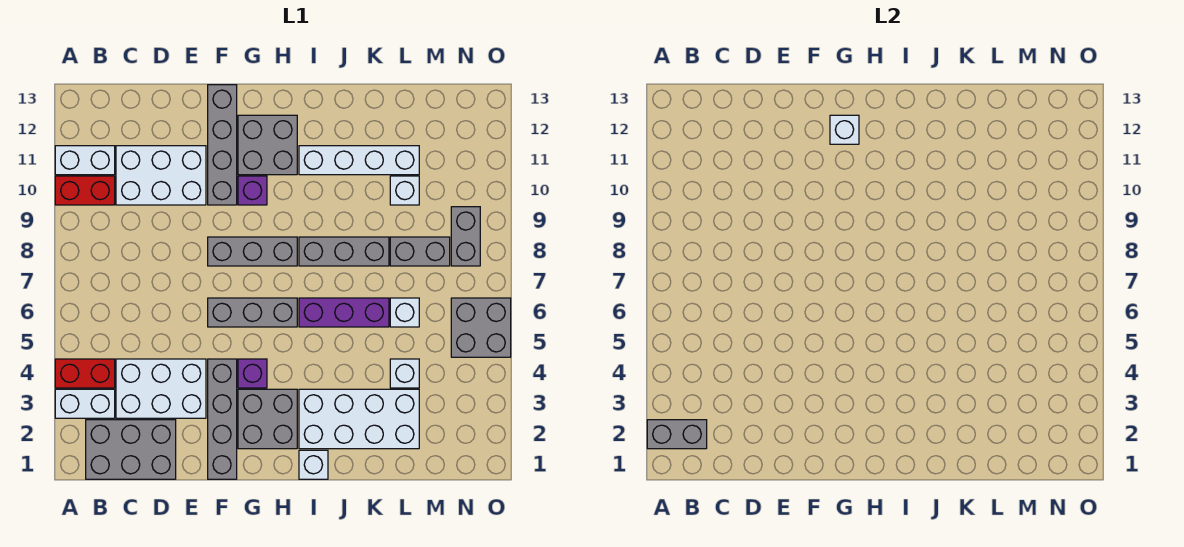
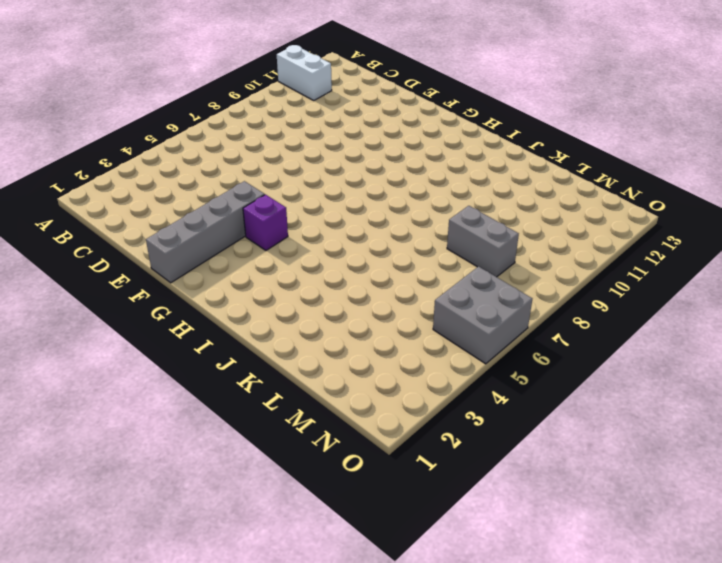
none -> white 1x2 brick [55,389,115,418]
none -> red 1x2 brick [55,359,115,388]
none -> red 1x2 brick [55,176,115,205]

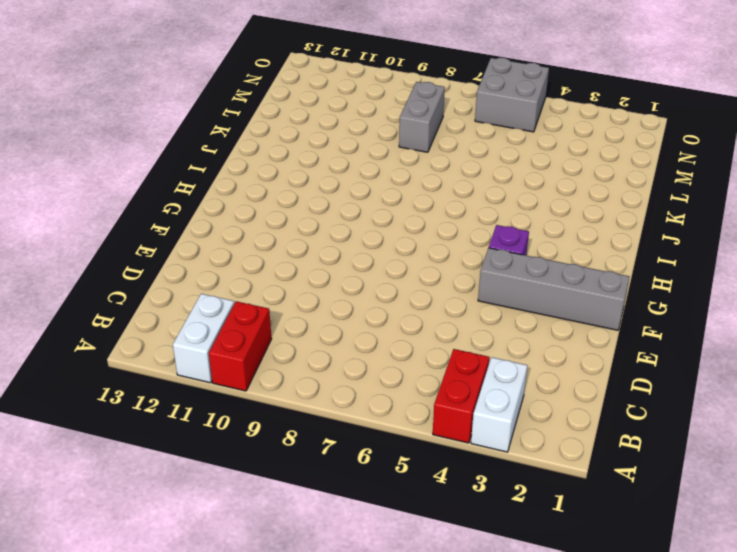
none -> grey 2x3 brick [86,420,176,479]
none -> white 2x3 brick [116,359,206,418]
none -> white 2x3 brick [116,146,206,205]

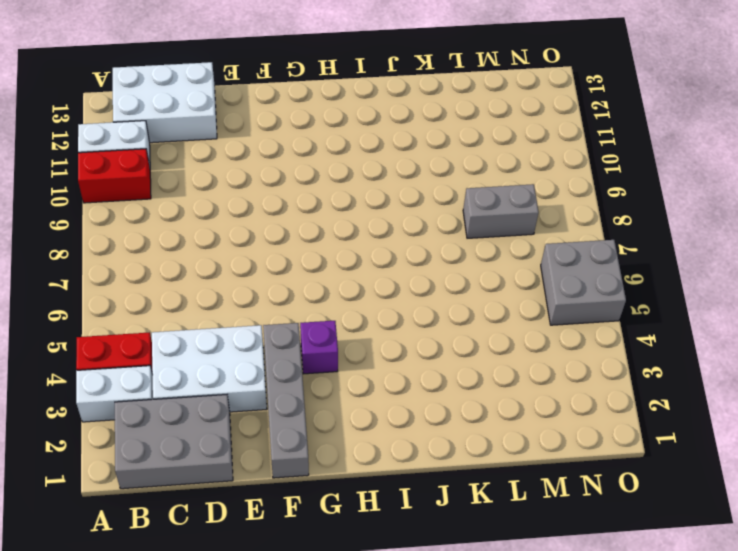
white 2x3 brick [113,62,217,143] -> white 2x3 brick moved to [116,146,206,205]
none -> grey 1x3 brick [208,298,297,327]
none -> grey 1x3 brick [208,237,297,266]
none -> grey 1x4 brick [208,85,237,205]

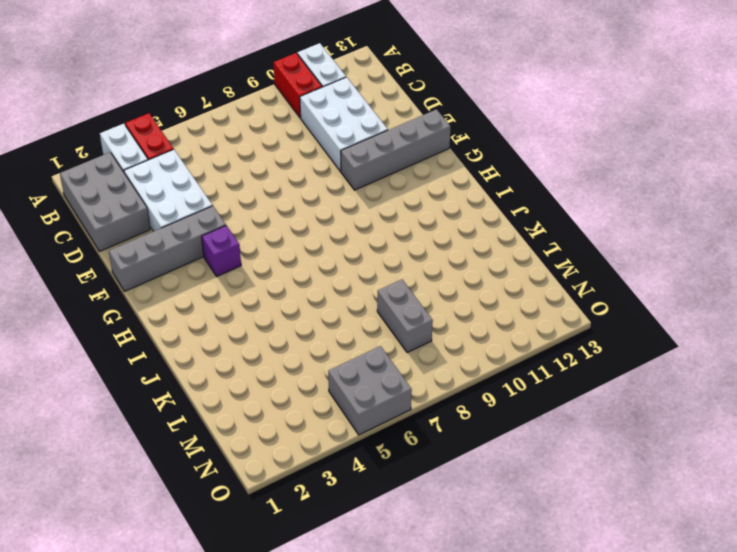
none -> grey 1x3 brick [208,298,297,327]
none -> grey 1x3 brick [208,237,297,266]
none -> grey 2x2 brick [238,389,297,449]

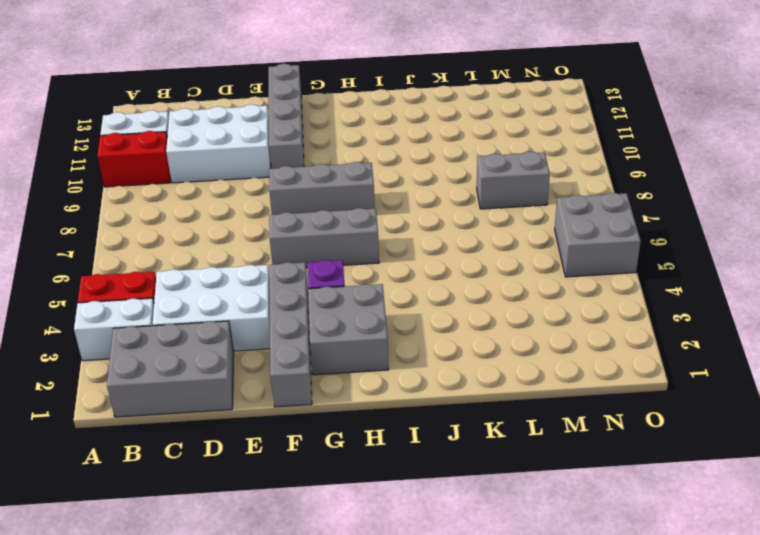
none -> purple 1x1 brick [238,176,267,205]
none -> grey 2x2 brick [238,115,297,175]
none -> white 1x1 brick [299,450,328,479]

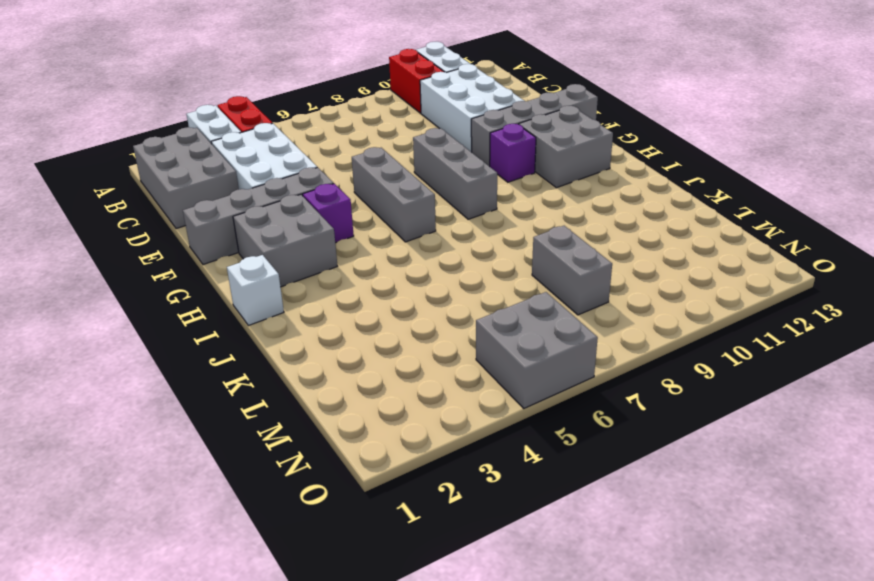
none -> white 2x4 brick [299,389,419,449]
none -> purple 1x3 brick [299,298,389,327]
none -> grey 1x3 brick [299,237,389,266]

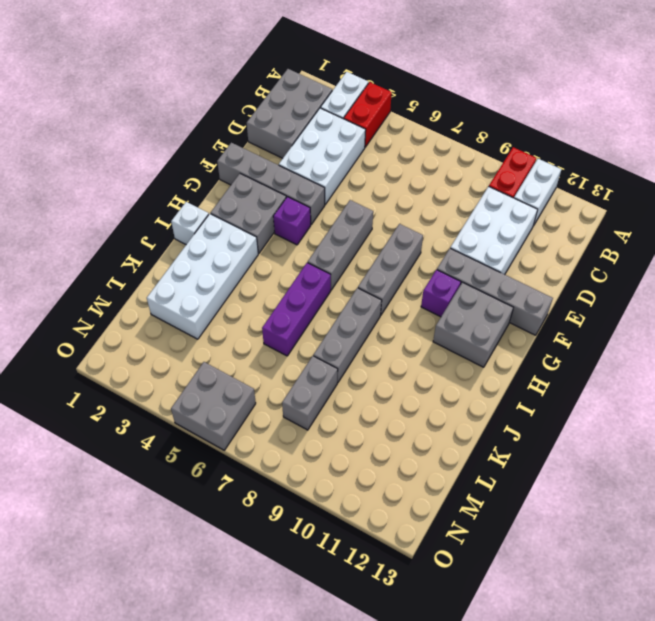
none -> white 1x4 brick [299,146,419,175]
none -> white 1x1 brick [390,359,419,388]
none -> white 1x1 brick [390,298,419,327]

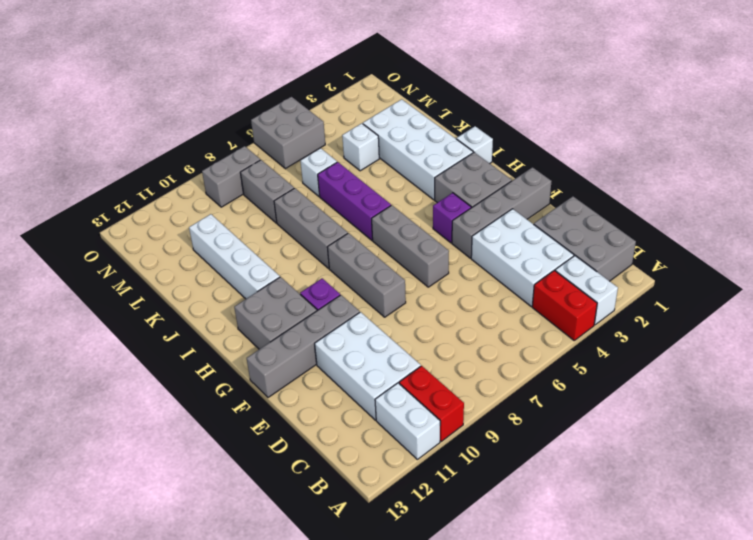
none -> white 1x1 brick [390,176,419,205]
none -> grey 1x2 brick [647,420,707,449]
none -> white 1x1 brick [830,115,859,144]

